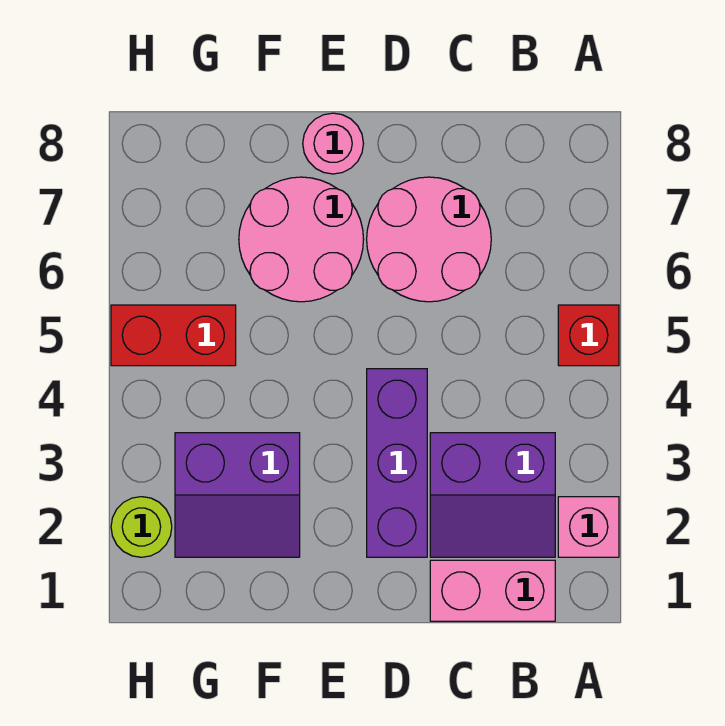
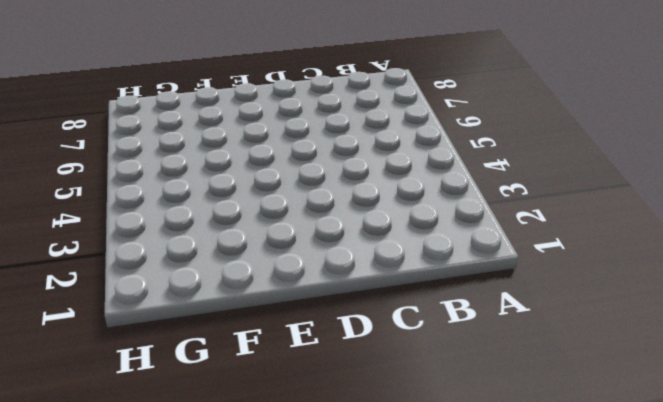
none -> pink 1x1 brick [558,497,619,557]
none -> red 1x1 brick [558,305,619,366]

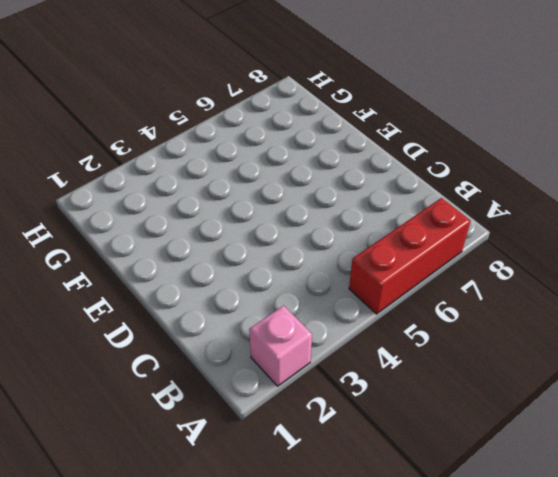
red 1x3 brick [349,198,471,314] -> red 1x1 brick [558,305,619,366]
none -> pink 1x2 brick [430,560,555,621]
none -> purple 2x2 slope [430,433,555,557]

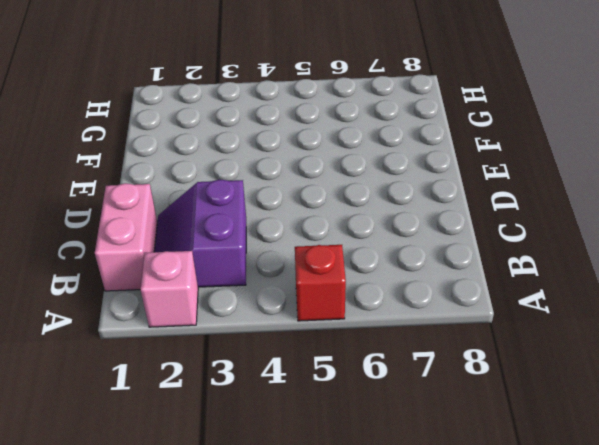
none -> pink 2x2 round brick [367,177,491,302]
none -> purple 1x3 brick [367,369,427,557]

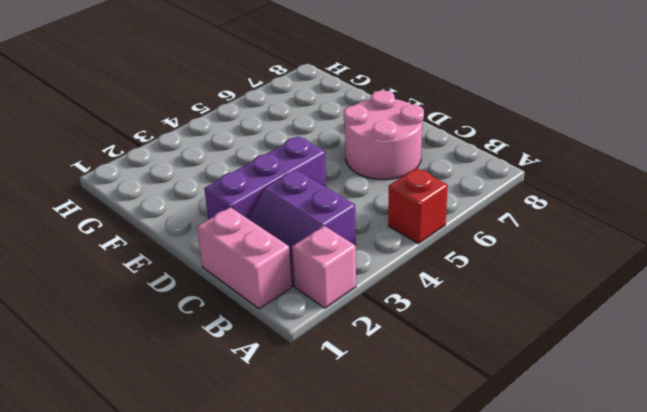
none -> pink 2x2 round brick [239,177,364,302]
none -> pink 1x1 round brick [303,113,364,174]

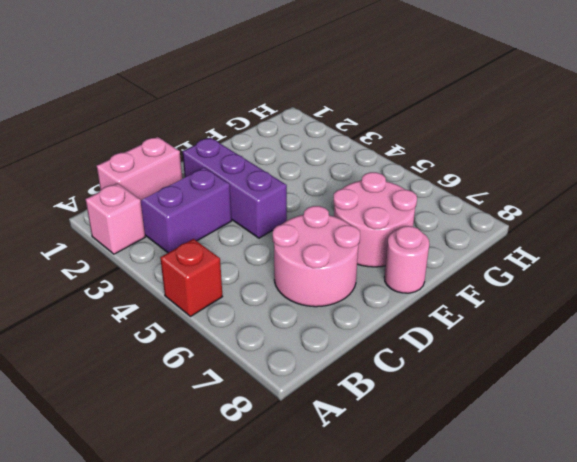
none -> purple 2x2 slope [175,433,300,557]
none -> red 1x2 brick [111,305,236,366]

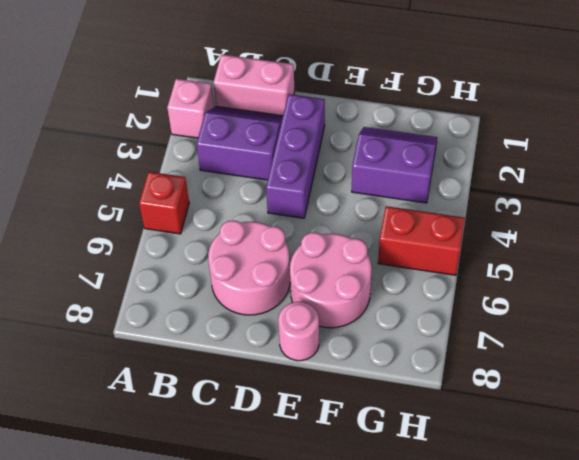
none -> lime 1x1 round brick [111,497,172,557]

